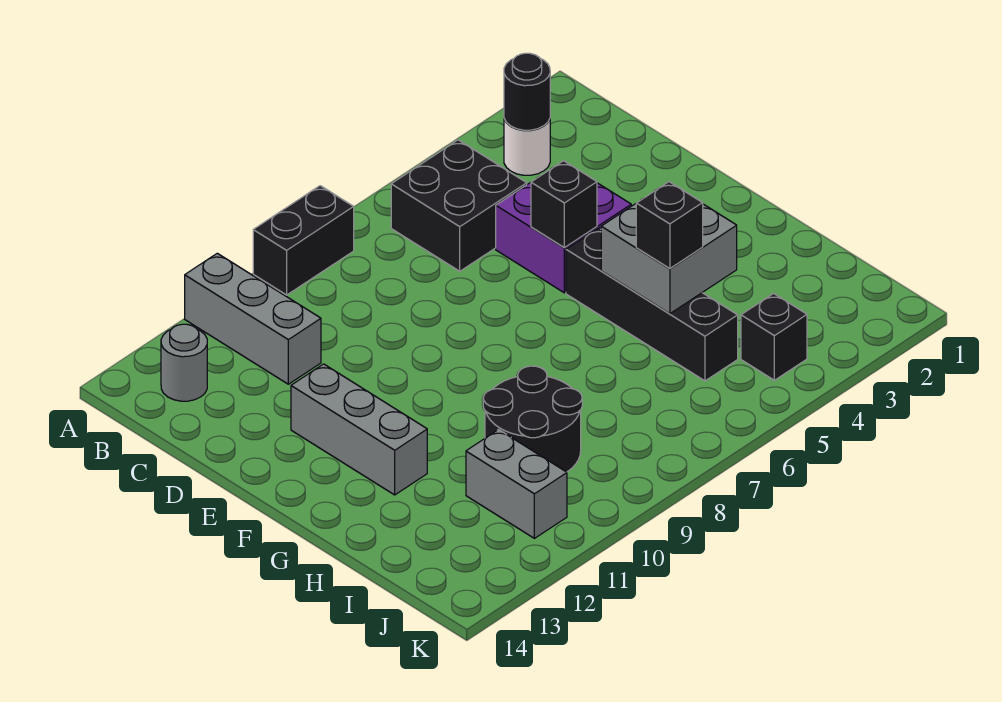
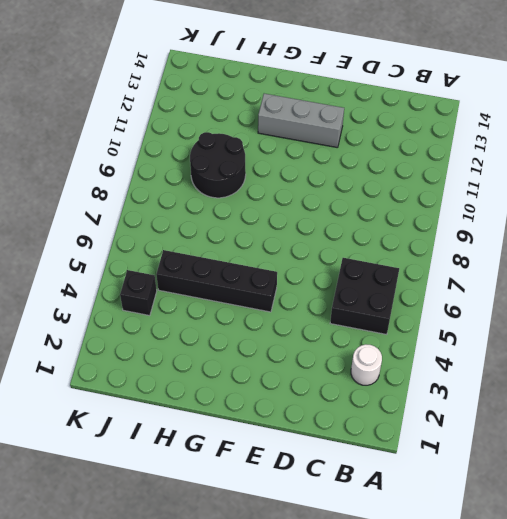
none -> black 1x2 brick [253,186,354,295]
none -> grey 1x3 brick [185,253,321,384]
none -> grey 1x1 round brick [161,324,207,401]

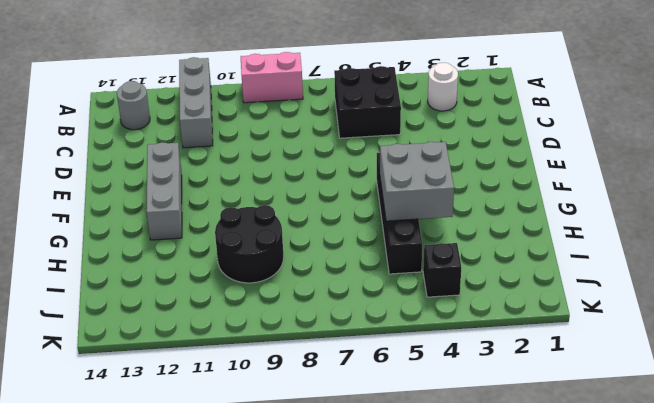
pink 1x2 brick [241,52,303,103] -> black 1x2 brick [253,186,354,295]
none -> purple 2x2 brick [496,182,631,293]
none -> grey 1x2 brick [466,430,567,538]
none -> black 1x1 round brick [504,53,550,130]

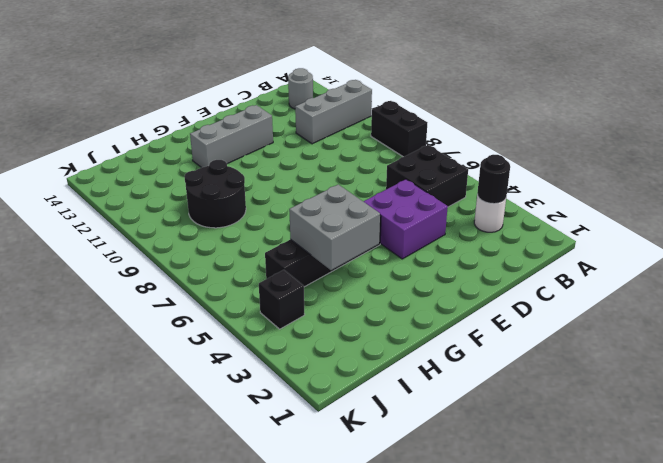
none -> grey 1x2 brick [466,430,567,538]
none -> black 1x1 brick [531,161,597,248]
none -> black 1x1 brick [636,182,703,269]

